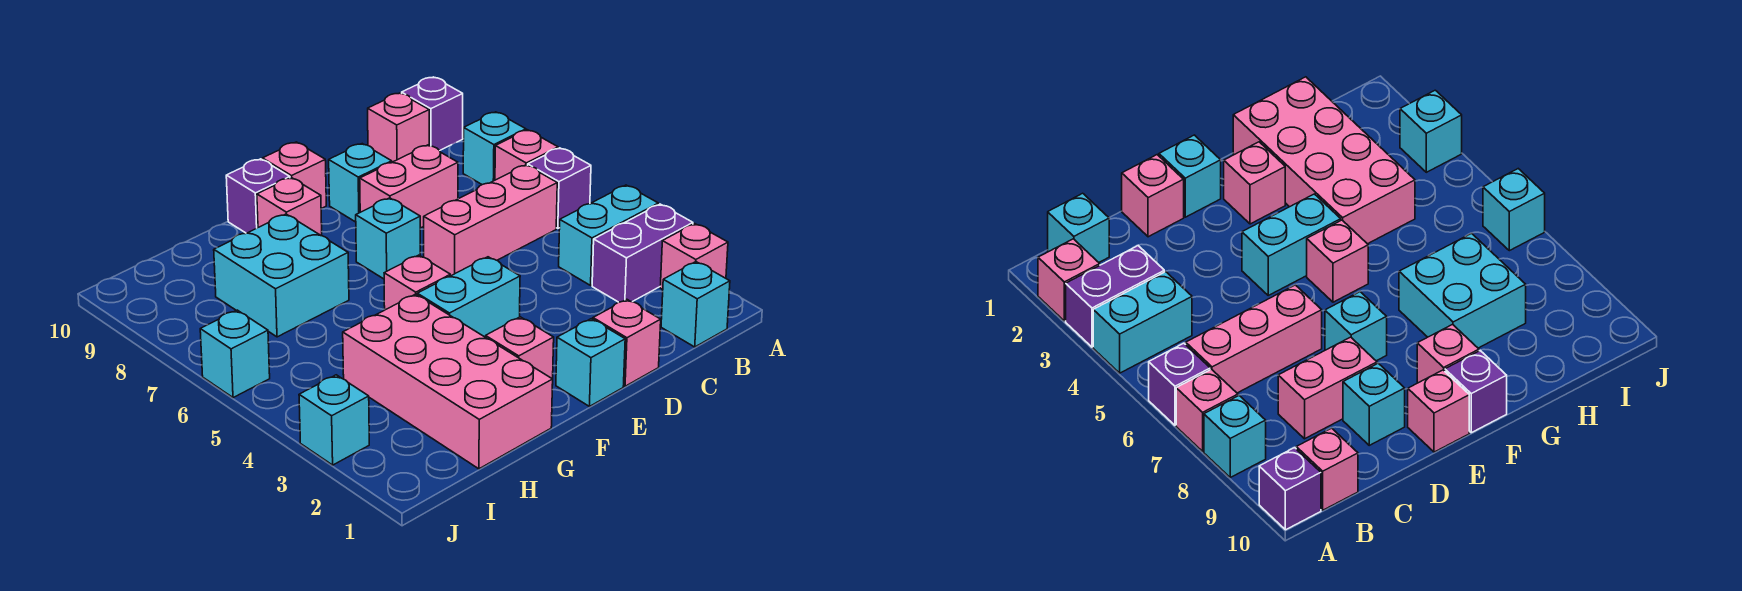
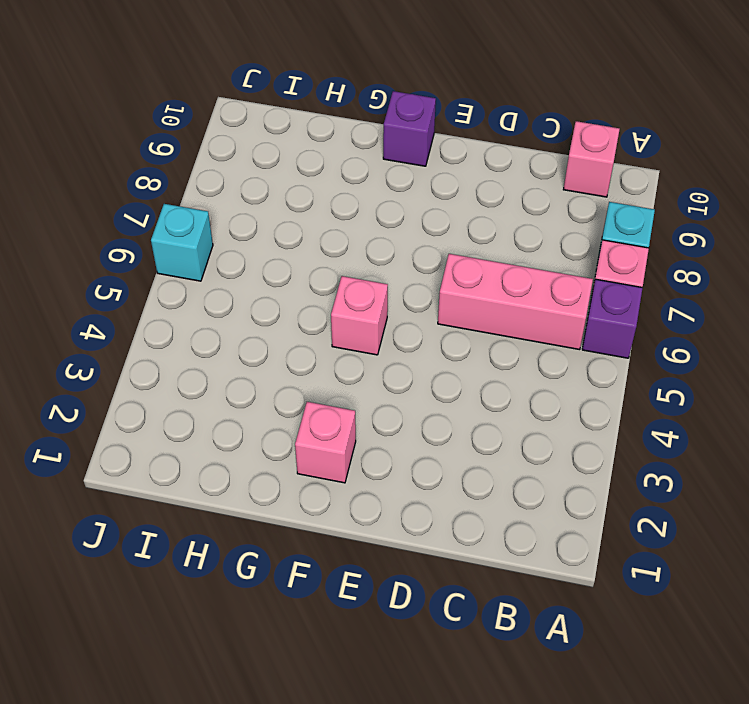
none -> pink 1x1 brick [660,224,728,290]
none -> purple 1x2 brick [592,204,693,302]
none -> cyan 1x2 brick [559,185,658,285]

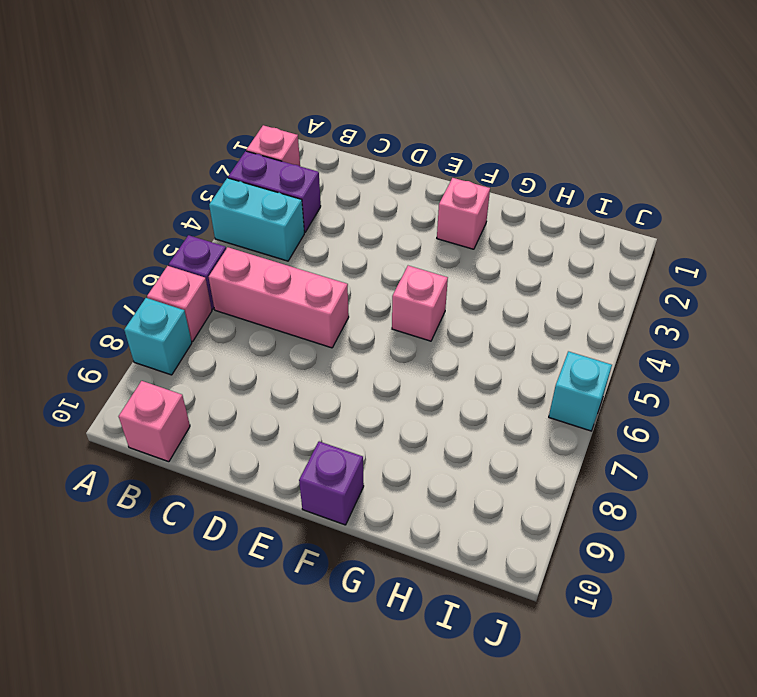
none -> purple 1x1 brick [402,77,463,150]
none -> cyan 1x1 brick [661,262,730,347]
none -> pink 1x2 brick [360,145,458,228]

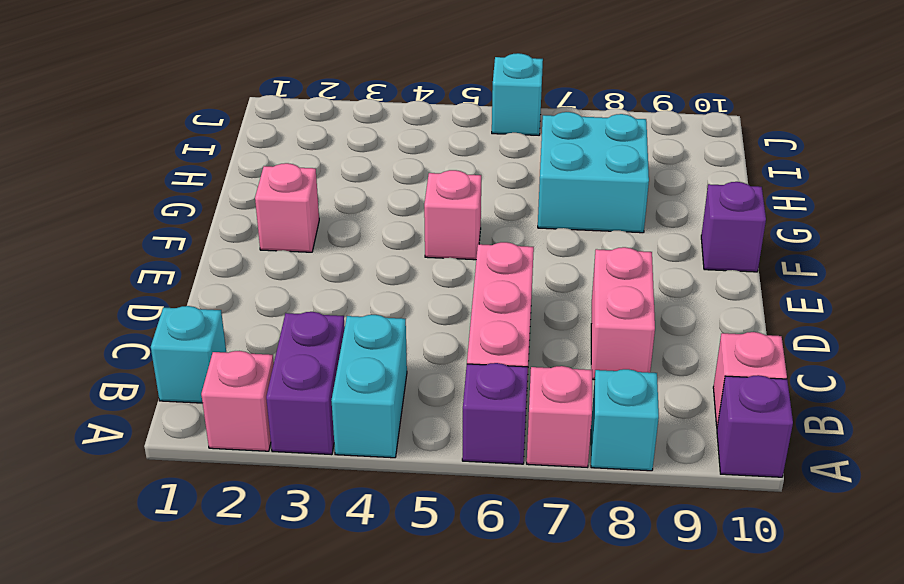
none -> pink 1x1 brick [593,299,661,386]
none -> cyan 1x1 brick [329,144,392,222]
none -> cyan 1x1 brick [556,319,625,406]

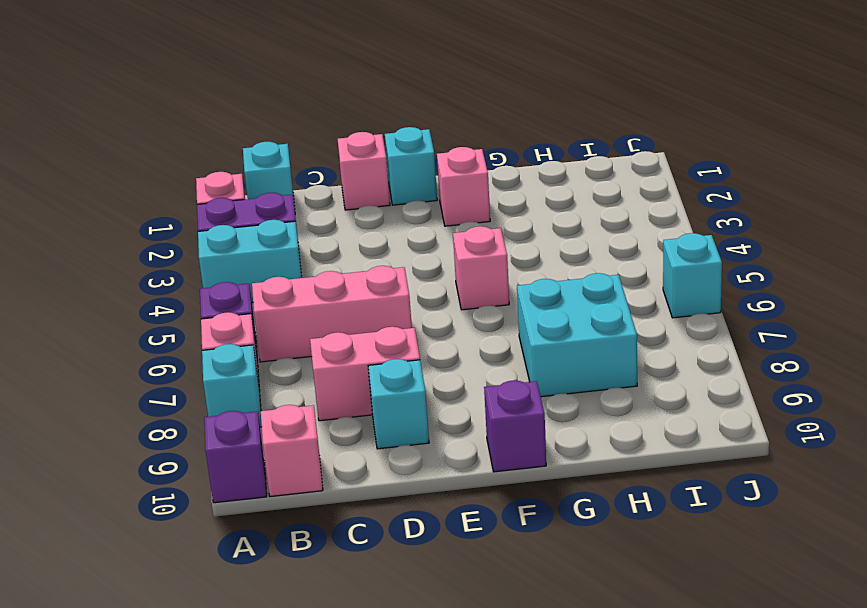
none -> cyan 1x2 brick [417,257,520,337]
none -> cyan 1x1 brick [356,198,420,279]
none -> pink 1x1 brick [262,142,326,209]

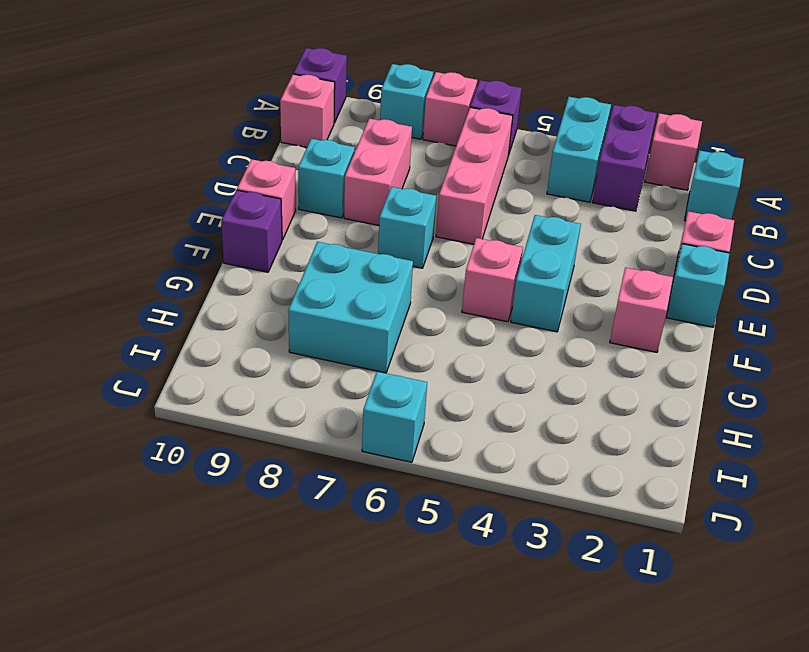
none -> pink 1x1 brick [257,177,322,236]
none -> pink 2x4 brick [343,294,553,469]
none -> cyan 1x1 brick [299,375,369,465]

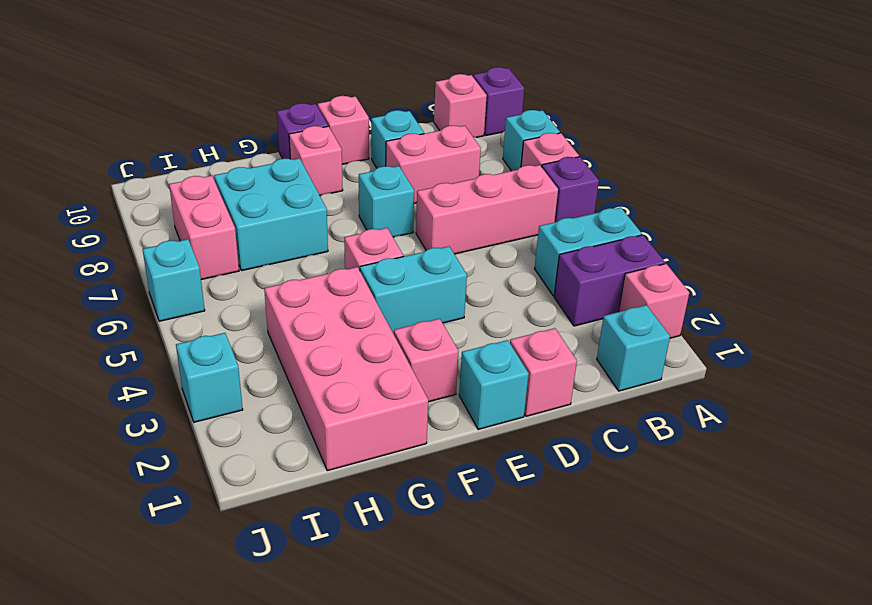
pink 1x2 brick [169,176,239,280] -> none

